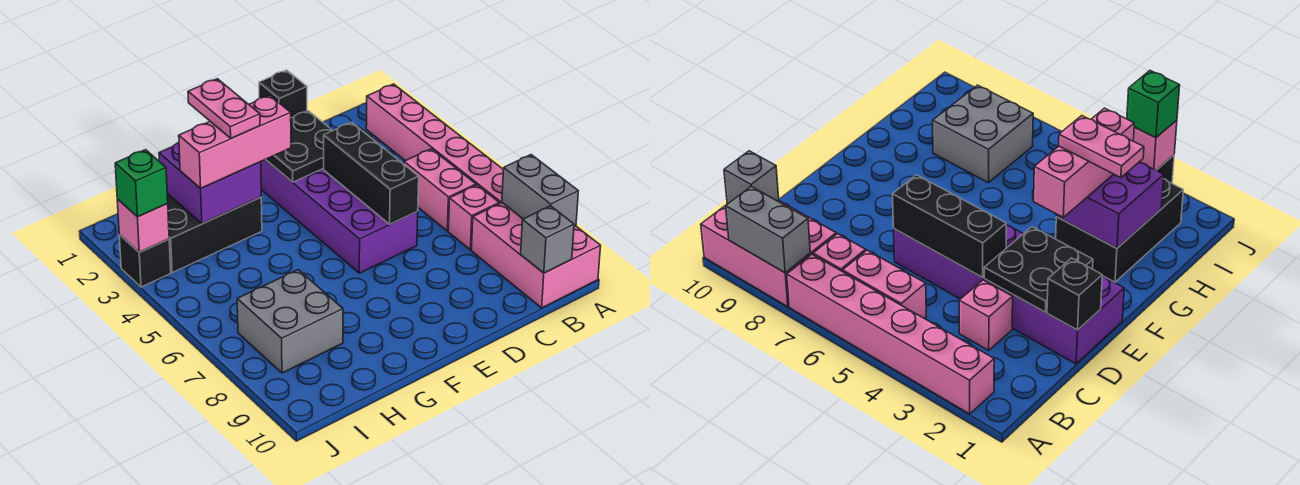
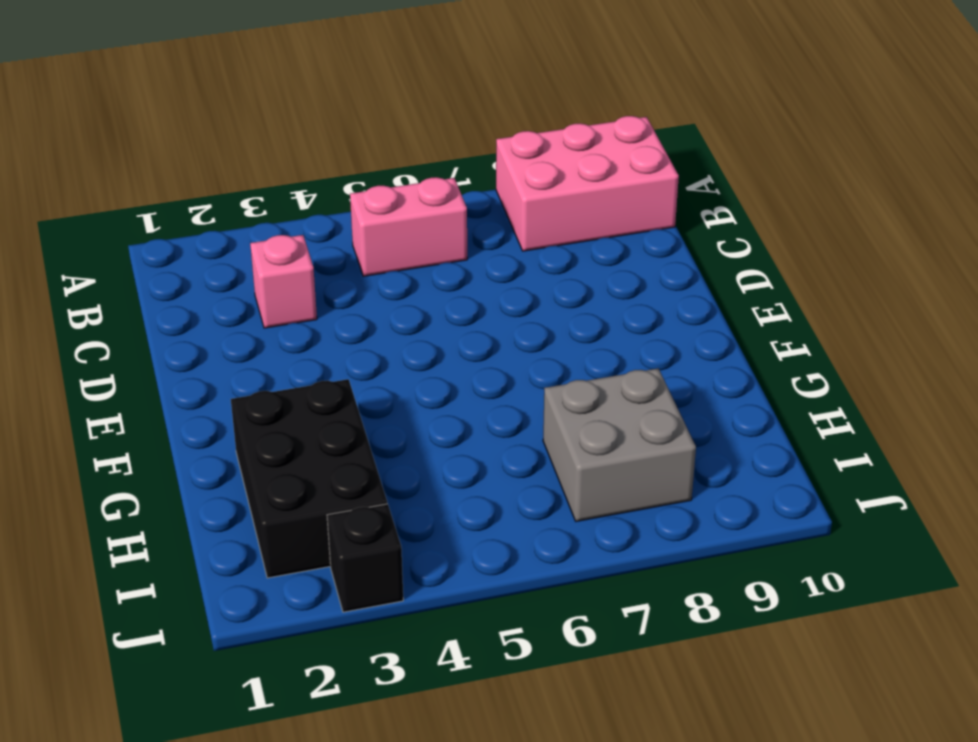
none -> pink 1x6 brick [366,84,503,204]
none -> pink 1x1 brick [448,185,499,250]
none -> purple 2x6 brick [261,160,418,273]

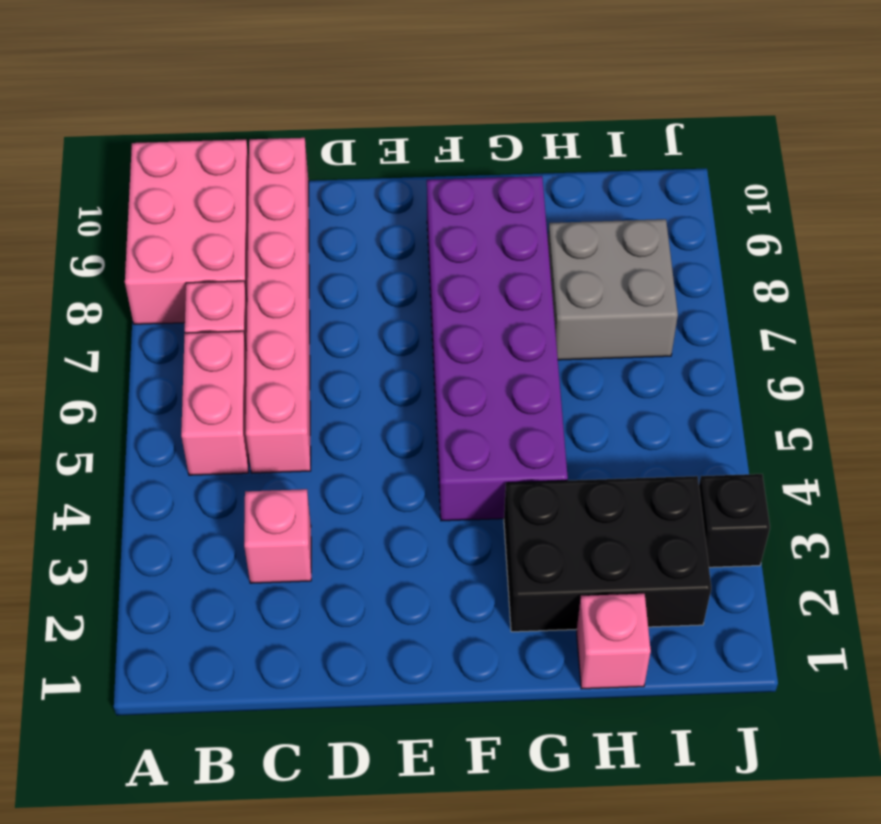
pink 1x6 brick [246,138,311,473] -> pink 1x6 brick moved to [366,84,503,204]
purple 2x6 brick [427,176,568,521] -> purple 2x6 brick moved to [261,160,418,273]
pink 1x1 brick [577,594,651,689] -> pink 1x1 brick moved to [117,199,169,252]
none -> grey 1x2 brick [502,155,578,227]
none -> grey 1x1 brick [521,206,574,273]
none -> black 1x1 brick [259,70,307,118]

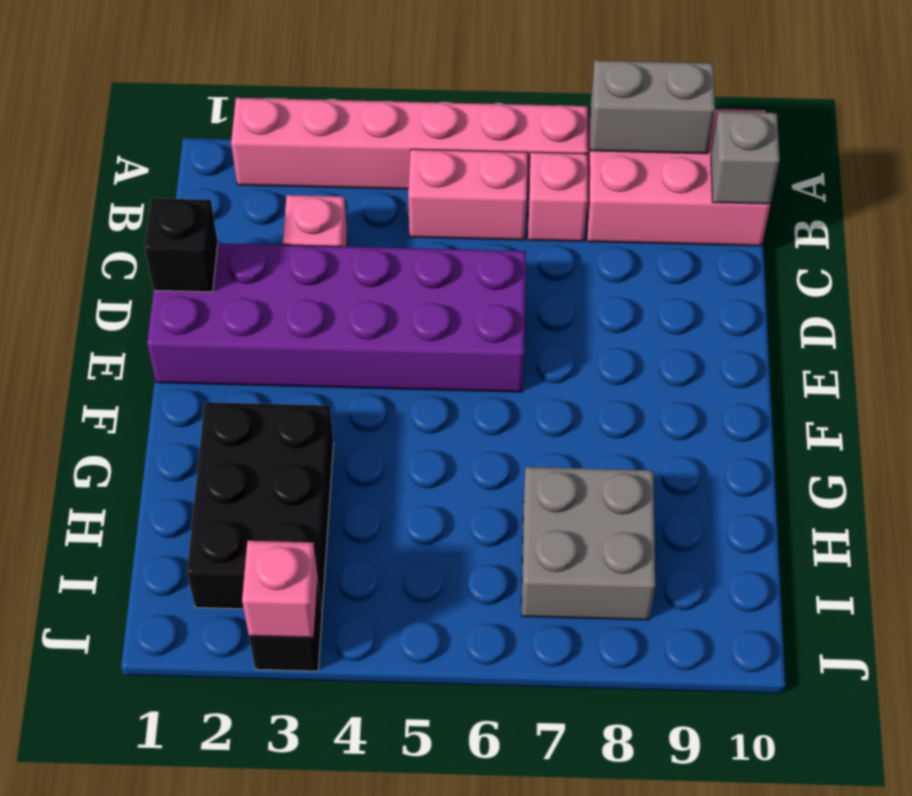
none -> black 2x2 plate [266,111,333,182]
none -> black 1x3 brick [324,122,419,224]
none -> purple 2x2 brick [159,143,261,224]

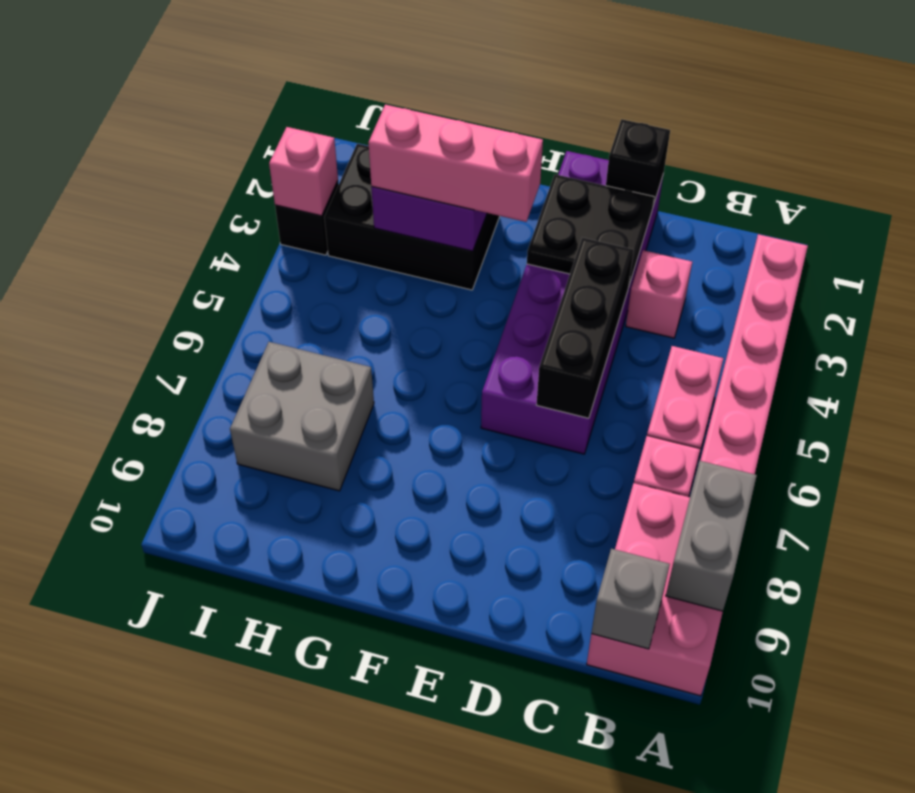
none -> green 1x1 brick [115,150,168,217]
none -> pink 1x2 plate [188,79,260,138]

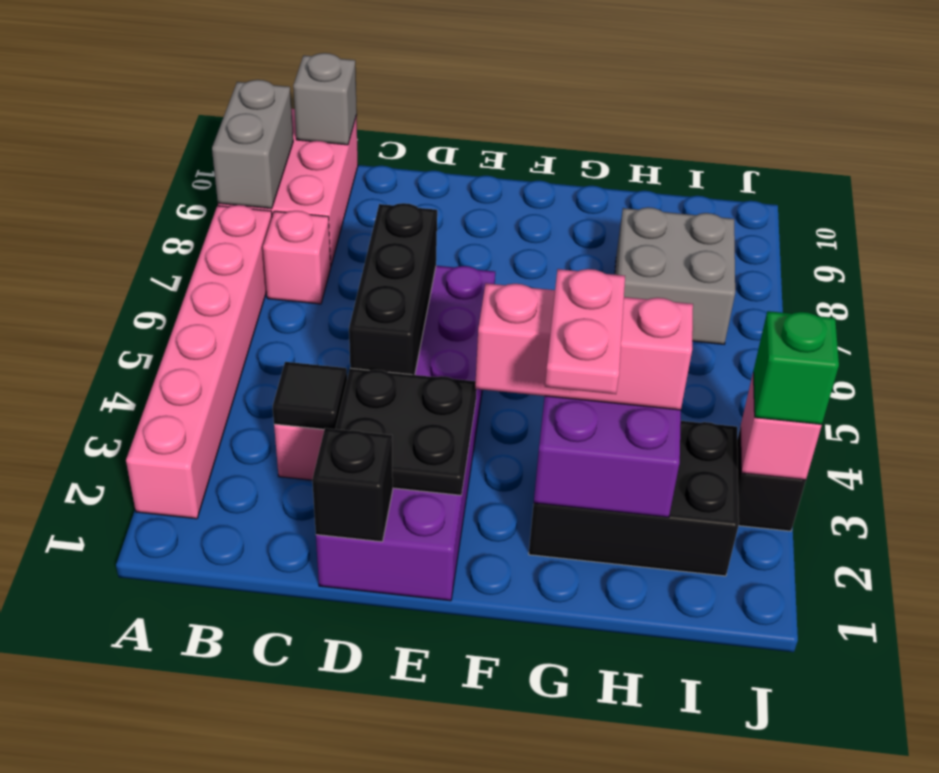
black 1x1 tile [273,362,347,429] -> none
none -> pink 1x2 brick [404,149,476,231]

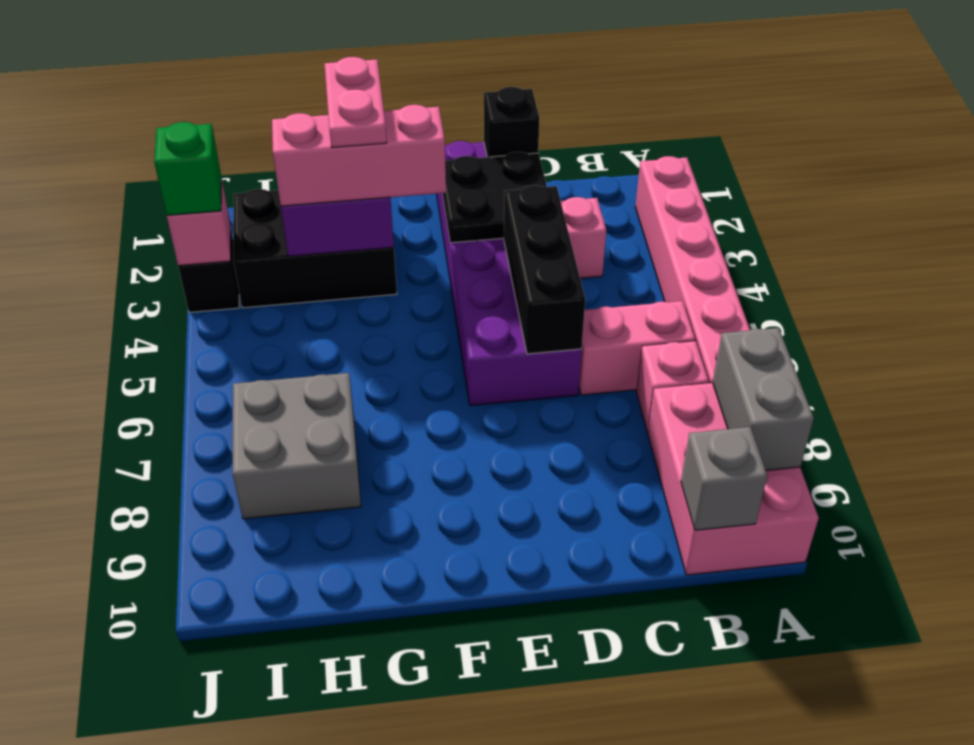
pink 1x2 brick [579,301,695,395] -> pink 1x2 brick turned to [404,149,476,231]

